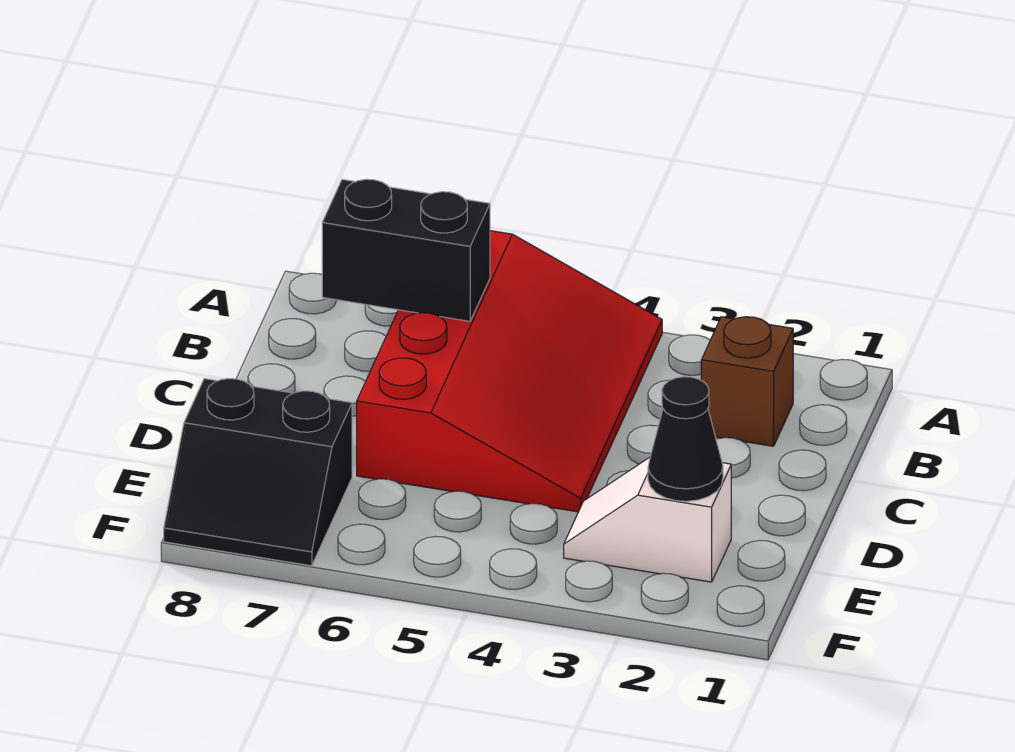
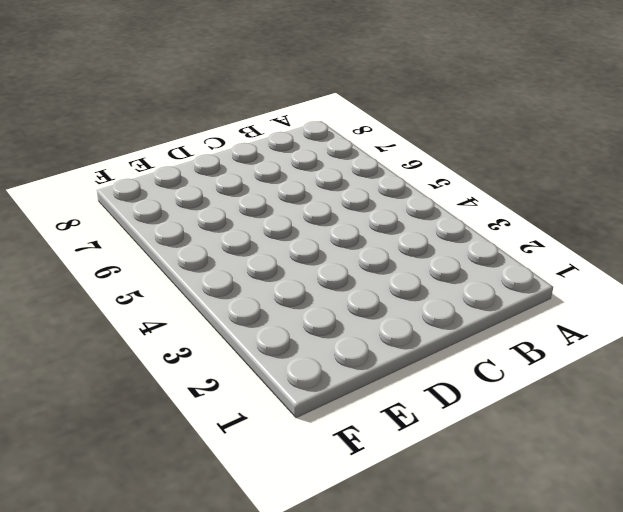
none -> red 3x4 slope [357,231,662,512]
none -> brown 1x1 brick [701,317,793,446]

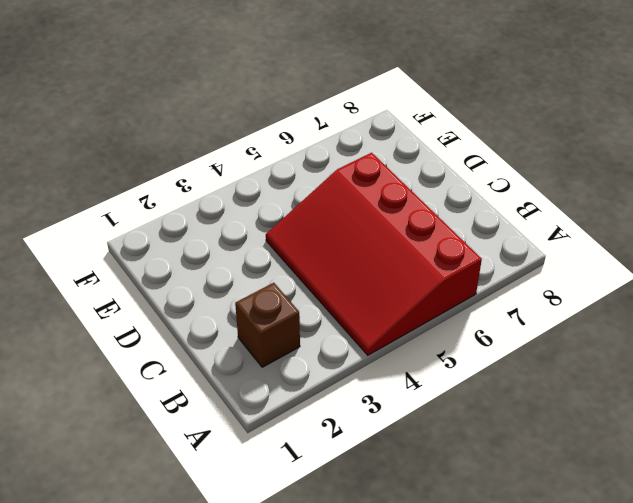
none -> white 1x2 slope [564,457,731,582]
none -> black 2x2 slope [164,379,352,566]

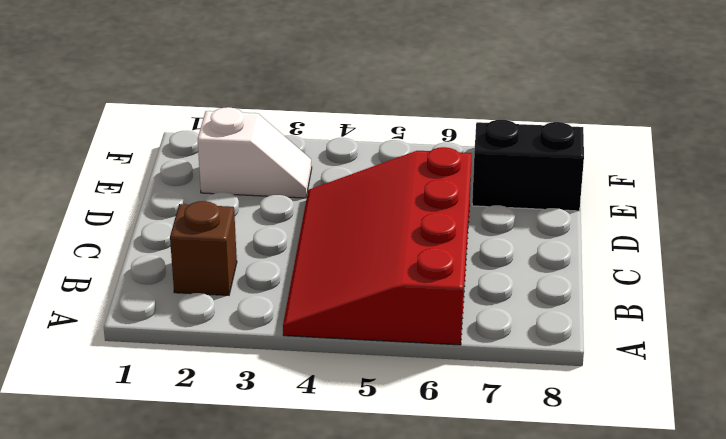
none -> black 1x2 brick [322,179,490,321]
none -> black 1x1 cone [648,377,723,501]

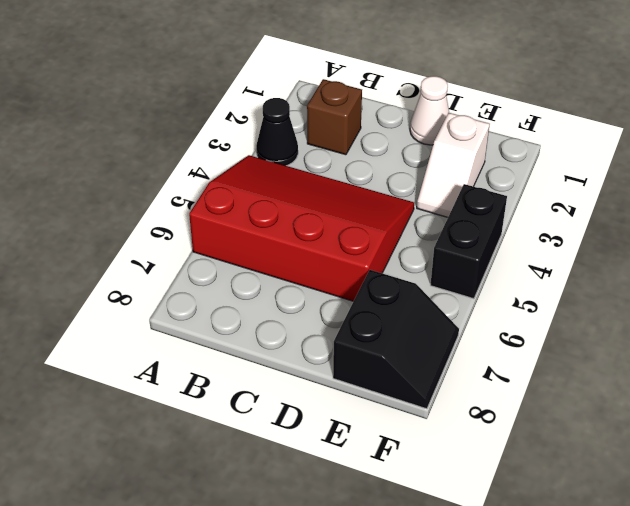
black 1x1 cone [256,98,298,166] -> black 1x1 cone moved to [648,377,723,501]
white 1x1 cone [410,76,449,145] -> none
black 1x2 brick [431,184,507,299] -> black 1x2 brick moved to [322,179,490,321]

